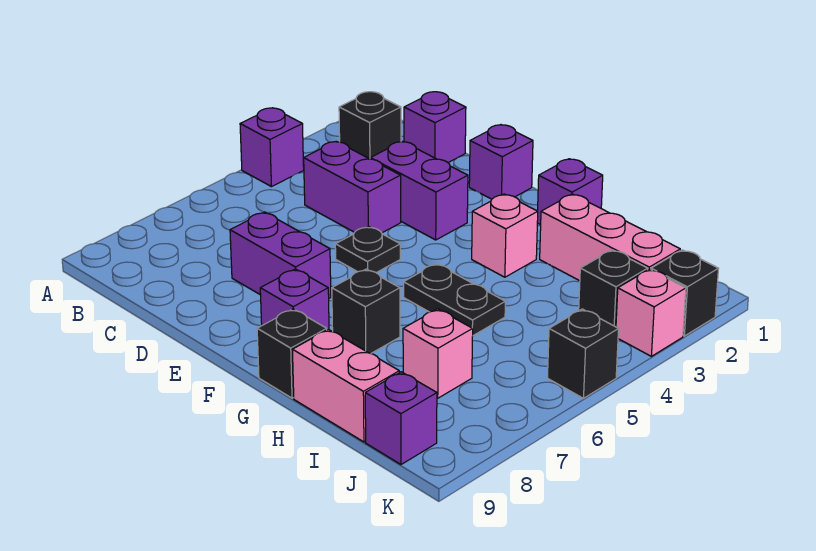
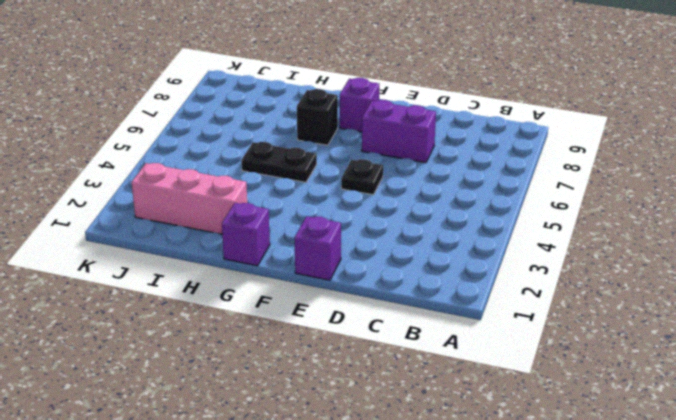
none -> purple 1x1 brick [240,108,304,187]
none -> black 1x1 brick [339,92,401,159]
none -> purple 1x1 brick [404,92,466,163]

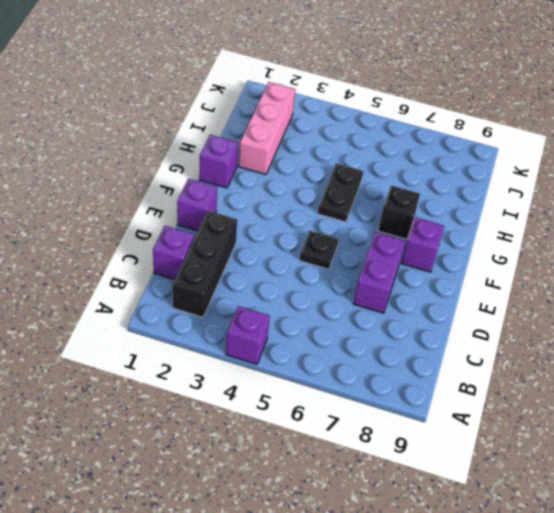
black 1x3 brick [173,211,237,317] -> black 1x1 brick [339,92,401,159]
none -> purple 1x2 brick [303,141,401,233]
none -> purple 1x2 brick [370,141,468,240]
none -> pink 1x1 brick [472,194,538,277]

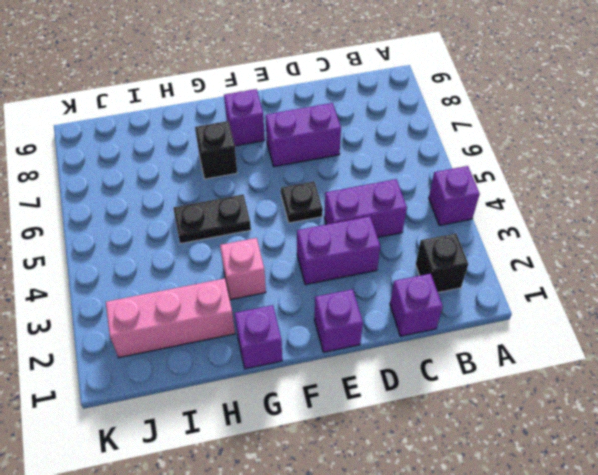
none -> black 1x1 brick [257,309,327,398]
none -> pink 1x2 brick [292,329,399,442]
none -> pink 1x1 brick [403,309,473,398]

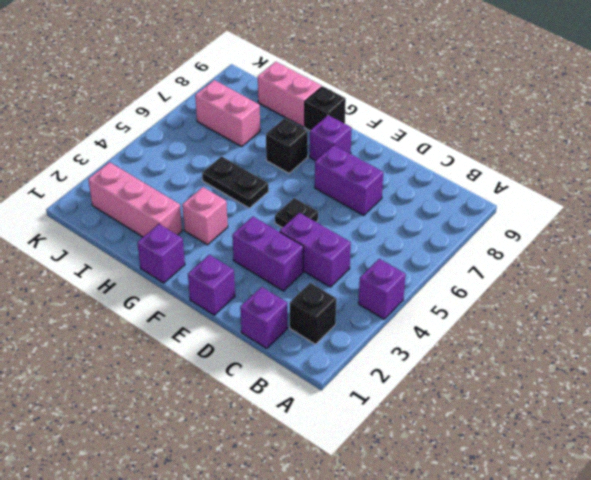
pink 1x2 brick [195,80,260,147] -> pink 1x1 brick [403,309,473,398]
none -> black 1x1 brick [579,250,648,327]
none -> purple 1x1 brick [365,372,437,464]
none -> black 1x1 brick [651,250,719,336]

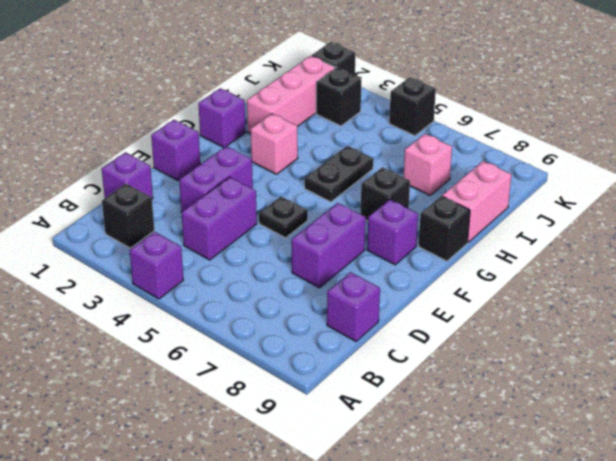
purple 1x1 brick [327,272,380,341] -> purple 1x1 brick moved to [365,372,437,464]
none -> pink 1x1 brick [616,269,686,356]

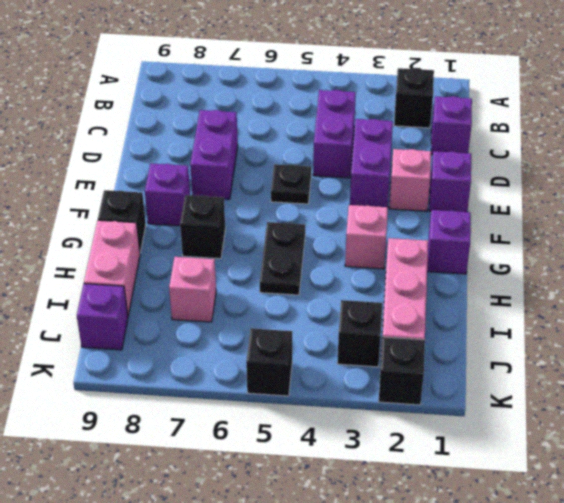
pink 1x1 brick [389,149,431,211] -> pink 1x1 brick moved to [616,269,686,356]
none -> purple 1x1 brick [240,108,304,187]

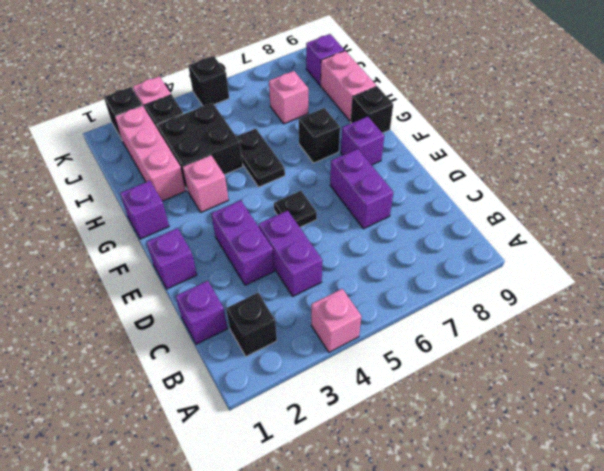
pink 1x1 brick [311,289,361,352] -> purple 1x1 brick [240,108,304,187]
black 2x2 brick [157,103,243,189] -> none

